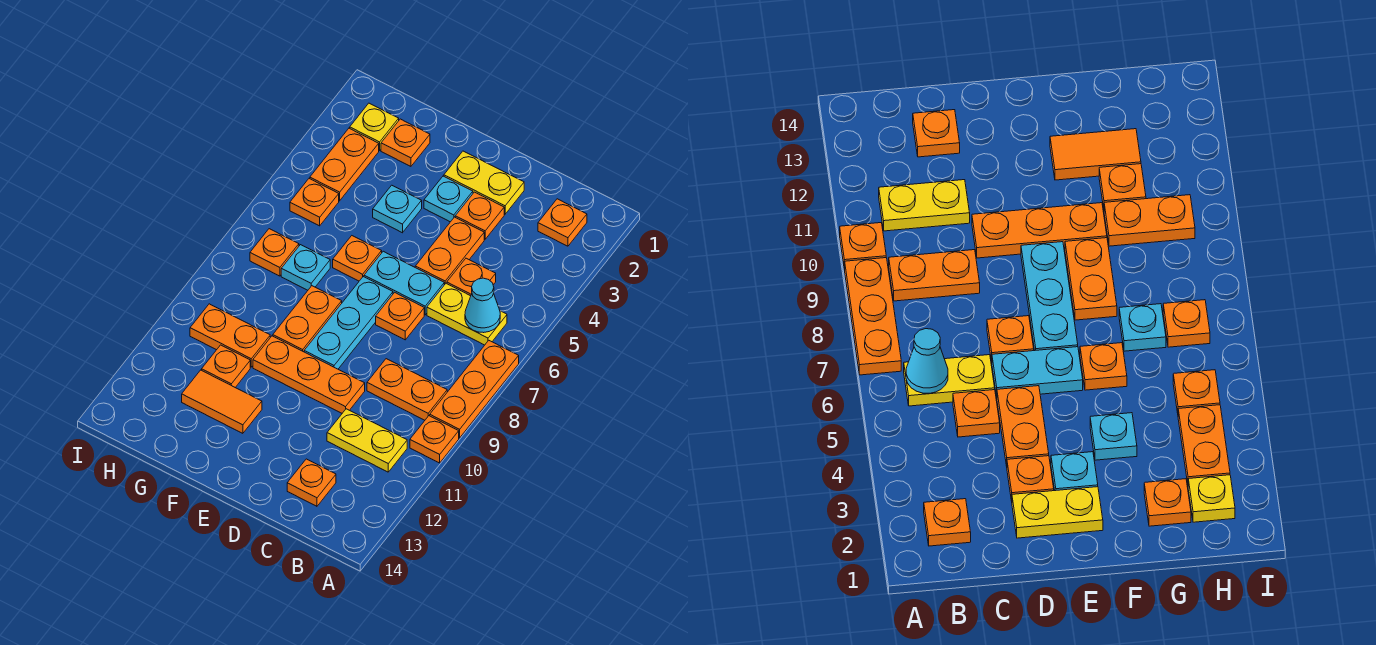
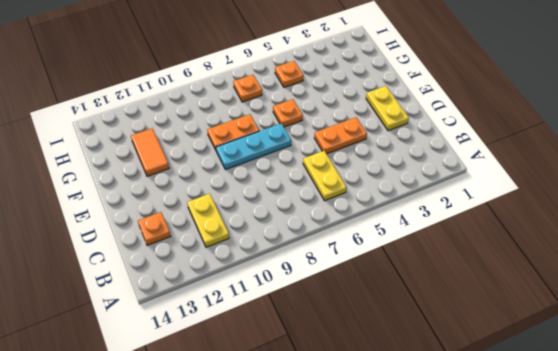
none -> orange 1x3 plate [430,341,519,438]
none -> orange 1x1 plate [410,416,459,463]
none -> orange 1x1 plate [538,199,587,246]

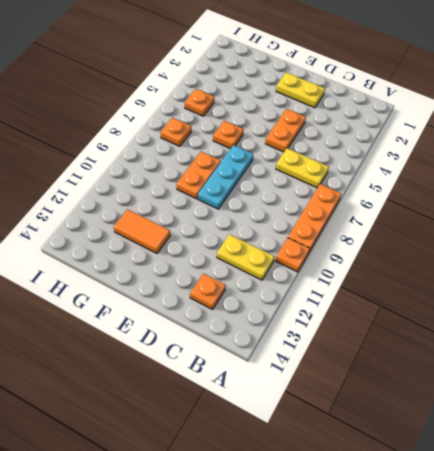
none -> orange 1x1 plate [538,199,587,246]
none -> orange 1x2 plate [367,359,447,420]
none -> orange 1x1 plate [447,258,496,296]

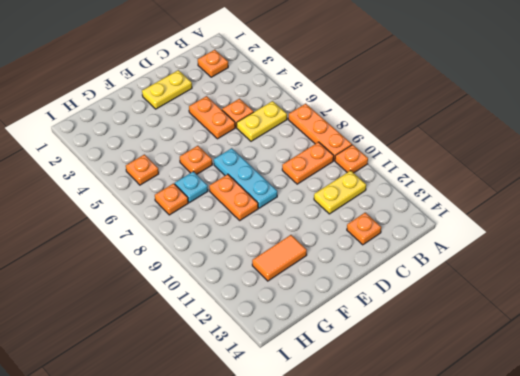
none -> orange 1x1 plate [455,192,504,239]
none -> cyan 1x2 plate [364,251,444,315]
none -> orange 1x1 plate [376,292,424,340]

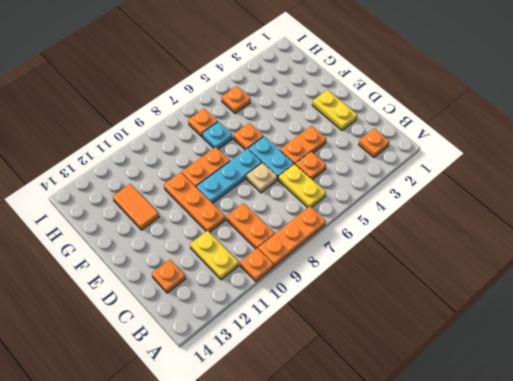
tan 1x1 plate [246,163,277,193] -> orange 1x1 plate [376,292,424,340]
none -> orange 1x1 plate [455,192,504,239]
none -> cyan 1x1 plate [424,176,473,222]
none -> cyan 1x1 plate [373,185,422,233]

